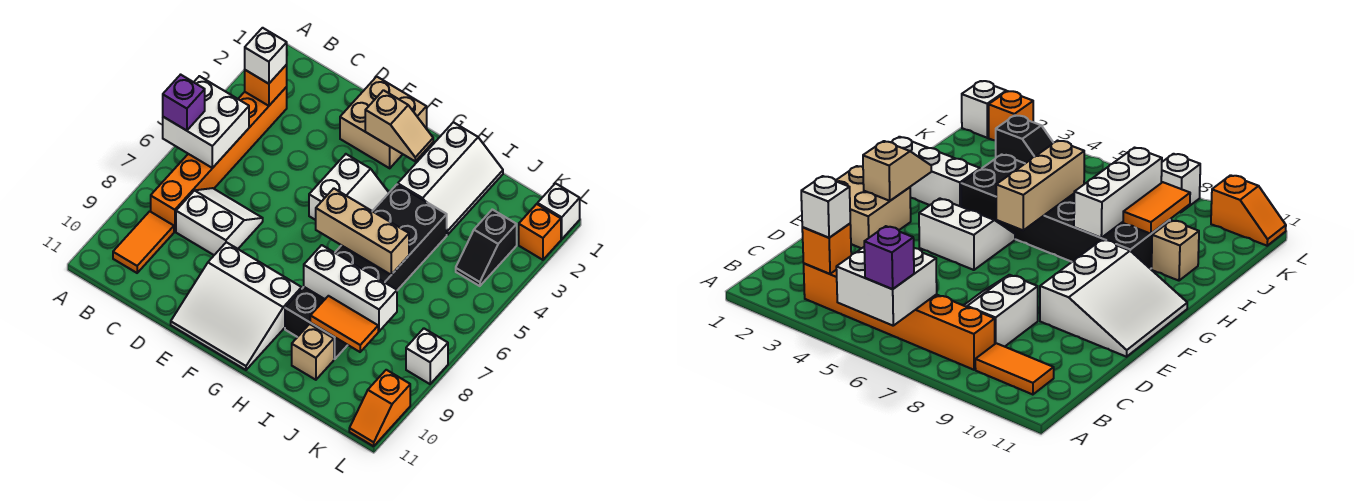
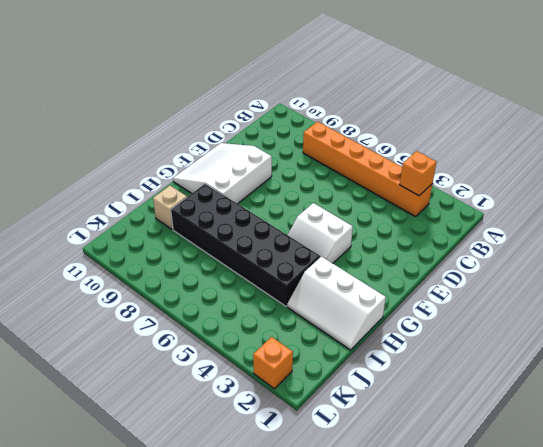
none -> orange 1x2 tile [113,211,174,273]
none -> white 2x2 slope [176,188,263,255]
none -> tan 2x2 brick [340,77,427,168]

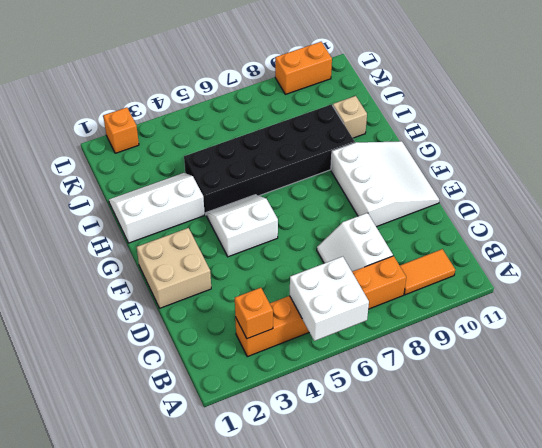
orange 1x2 brick [275,42,332,94] -> orange 1x2 slope [349,370,410,446]
none -> black 1x2 slope [456,209,517,286]
none -> white 1x1 brick [537,183,580,239]
none -> white 1x1 brick [406,328,448,384]

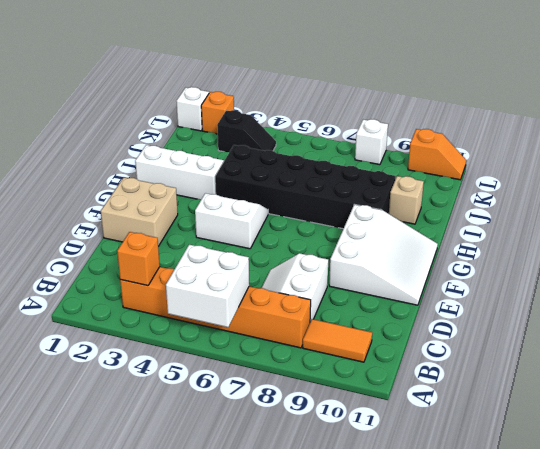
none -> tan 1x2 slope [365,90,433,161]
none -> tan 1x3 brick [316,188,409,275]
none -> white 1x3 brick [304,245,397,331]

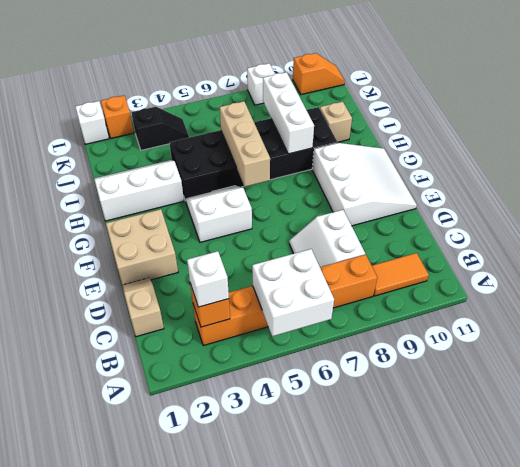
tan 1x2 slope [122,278,164,337] -> tan 1x2 slope moved to [365,90,433,161]
none -> orange 1x2 tile [310,296,378,352]
none -> purple 1x1 brick [163,75,205,131]

